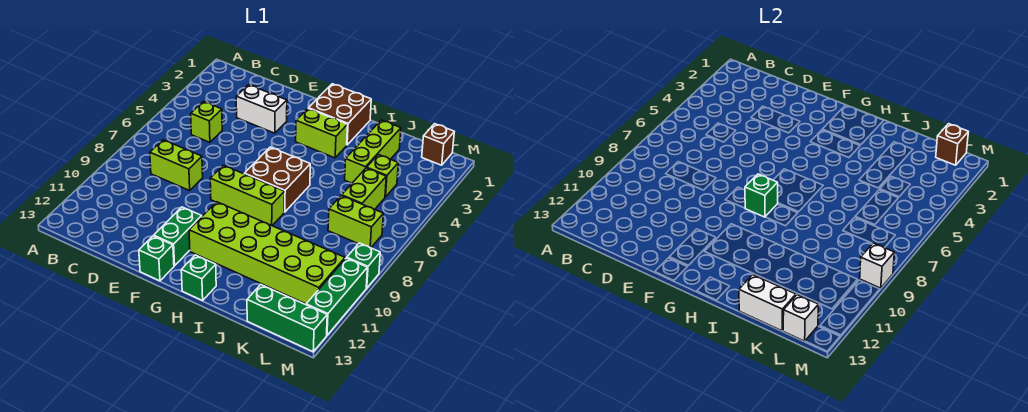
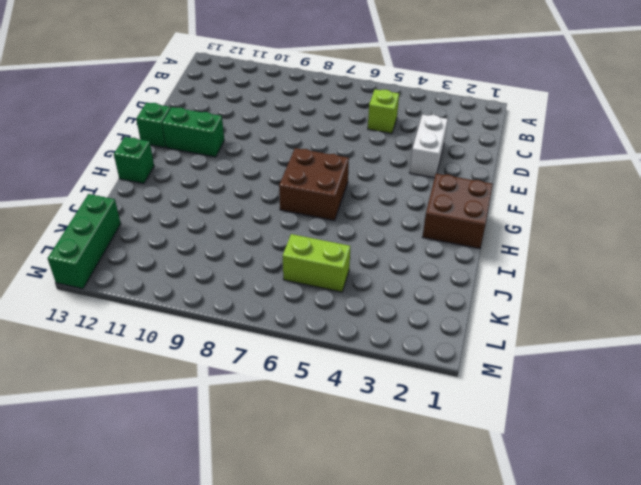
none -> lime 1x2 brick [150,140,203,190]
none -> lime 1x3 brick [210,165,285,226]
none -> lime 1x2 brick [296,109,348,158]

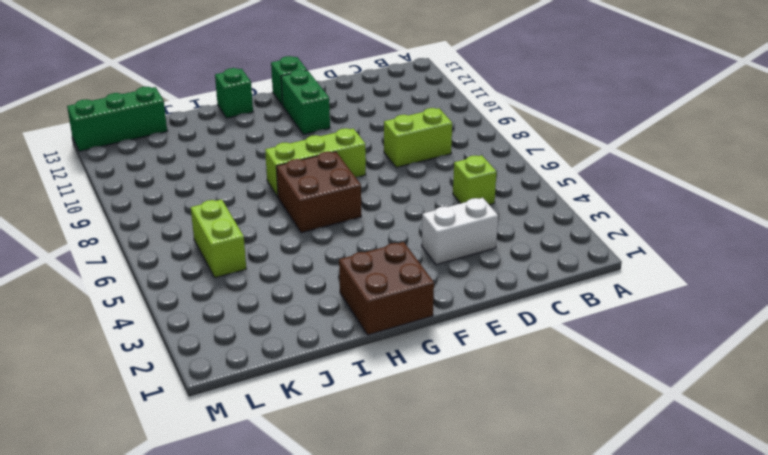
none -> lime 1x2 brick [296,109,348,158]
none -> lime 2x6 brick [189,202,345,304]
none -> lime 1x3 brick [345,120,401,183]

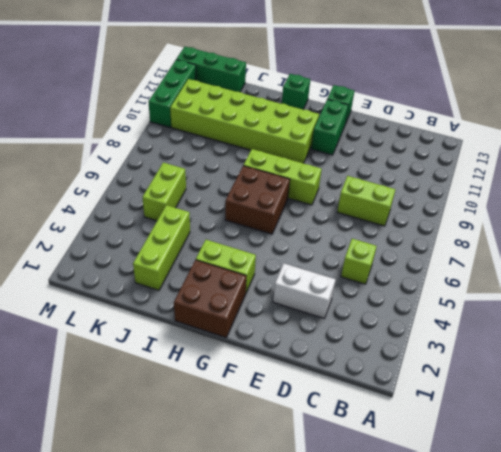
none -> lime 1x1 brick [367,155,398,197]
none -> lime 1x2 brick [328,196,383,248]
none -> brown 1x1 brick [422,124,454,165]

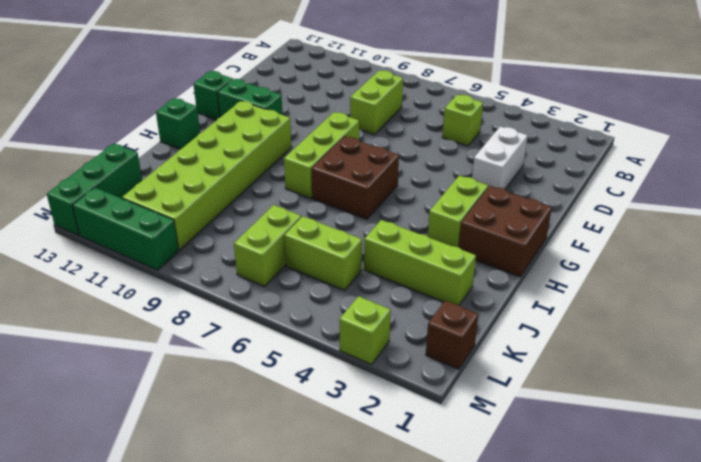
lime 1x1 brick [340,296,391,365] -> lime 1x1 brick moved to [367,155,398,197]
none -> green 1x1 brick [347,243,380,288]
none -> green 1x1 brick [745,174,778,217]
none -> white 1x2 brick [739,275,796,331]

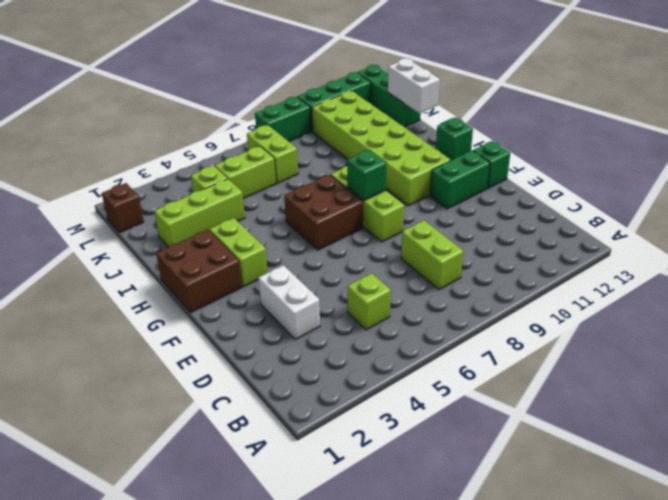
green 1x2 brick [255,97,311,141] -> green 1x1 brick [347,243,380,288]
none -> brown 1x1 brick [936,124,968,165]
none -> white 1x1 brick [783,295,818,341]
none -> white 1x1 brick [860,243,894,288]

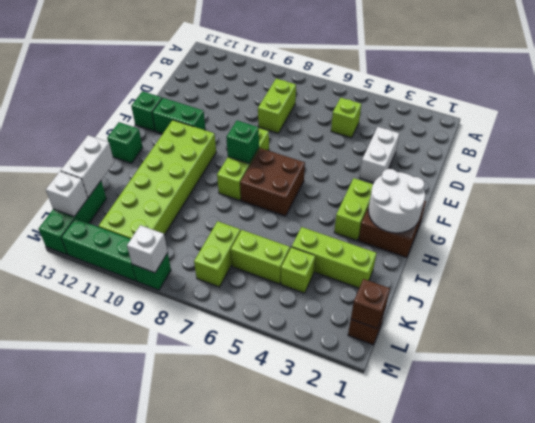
white 2x2 round brick [368,169,425,233] -> none

